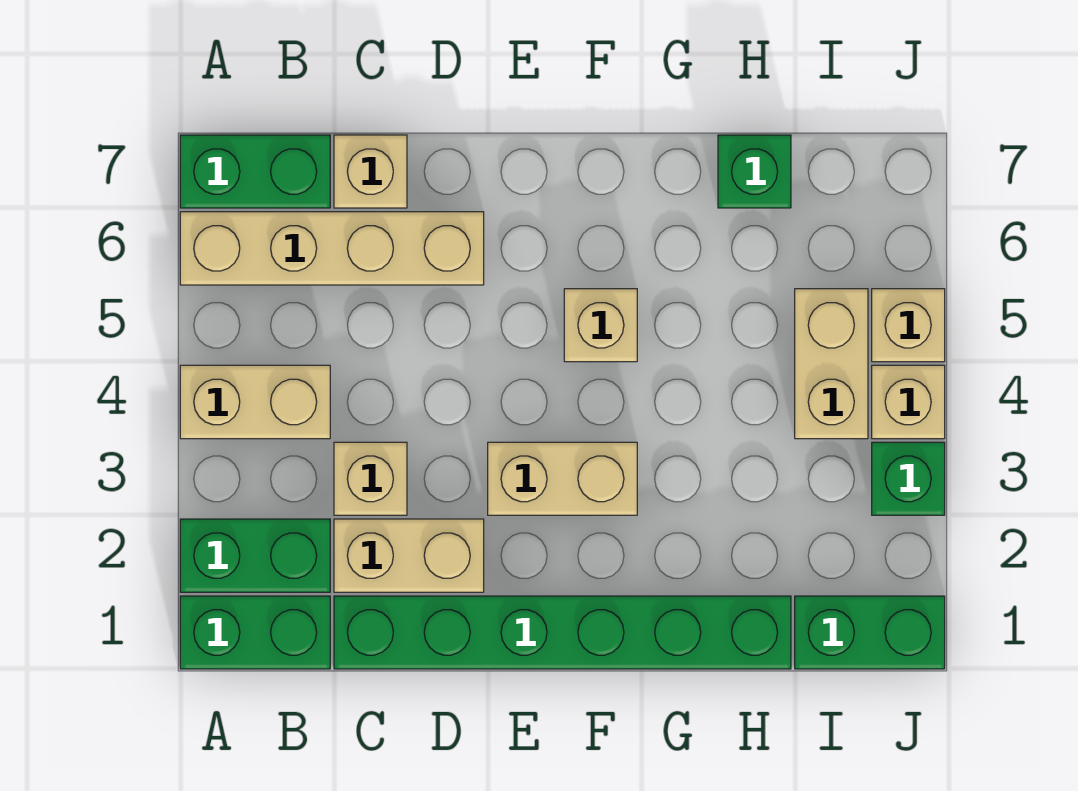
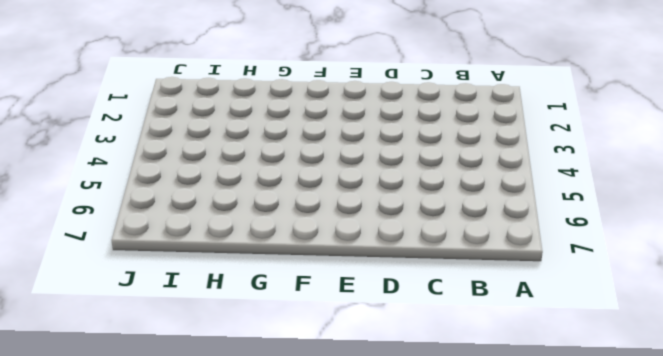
none -> green 1x2 brick [180,596,330,669]
none -> green 1x2 brick [180,519,330,592]
none -> tan 1x2 brick [180,365,330,439]

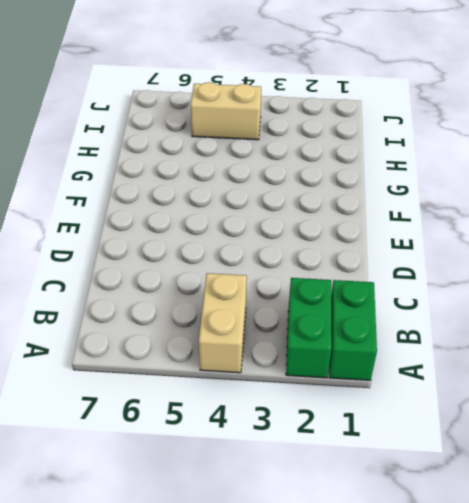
none -> tan 1x4 brick [180,212,484,285]
none -> green 1x2 brick [180,135,330,208]
none -> green 1x6 brick [334,596,791,669]

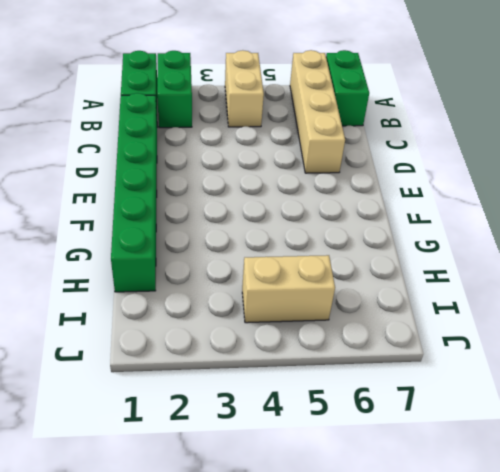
none -> tan 1x2 brick [334,519,484,592]
none -> tan 1x1 brick [334,442,407,515]
none -> tan 1x1 brick [334,135,407,208]

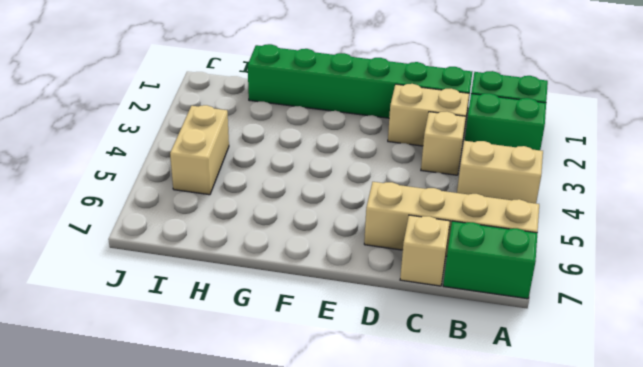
none -> tan 1x2 brick [488,442,637,515]
none -> tan 1x1 brick [564,289,637,362]
none -> green 1x1 brick [718,135,791,208]

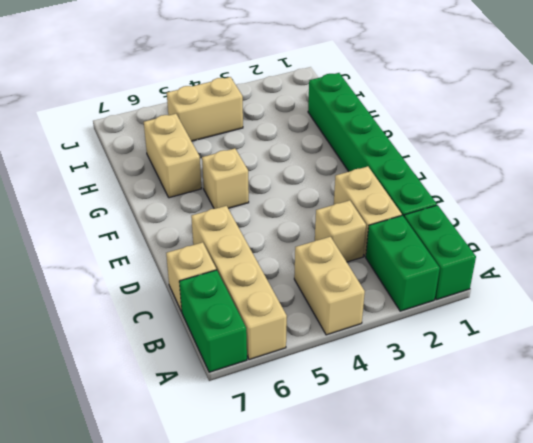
tan 1x2 brick [144,114,202,198] -> tan 1x2 brick moved to [488,442,637,515]
none -> green 1x1 brick [718,135,791,208]
none -> green 1x2 brick [795,596,945,669]
none -> green 1x1 brick [872,442,945,515]

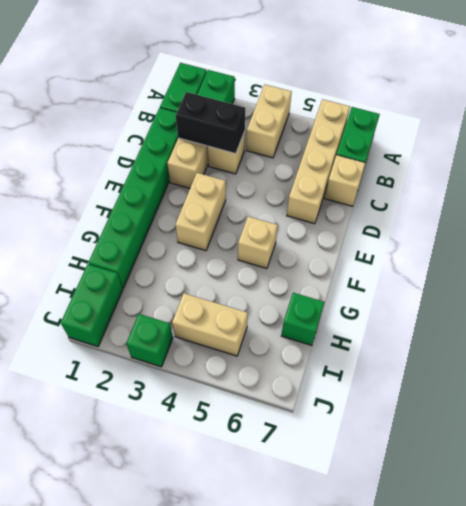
black 1x2 brick [176,92,245,154] -> none
none -> tan 1x1 brick [872,365,945,439]
none -> tan 1x1 brick [872,289,945,362]

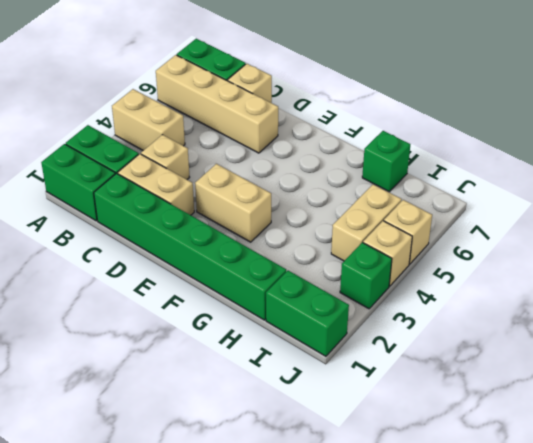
none -> tan 1x1 brick [564,289,637,362]

